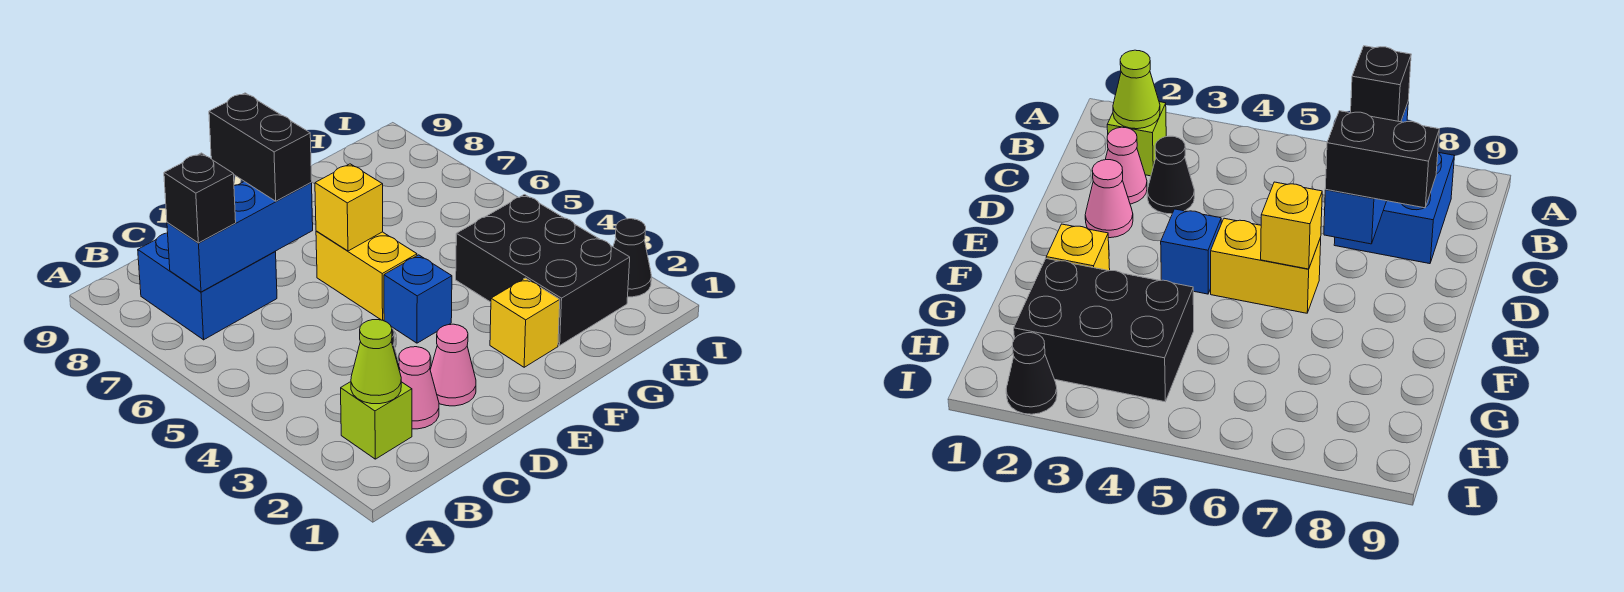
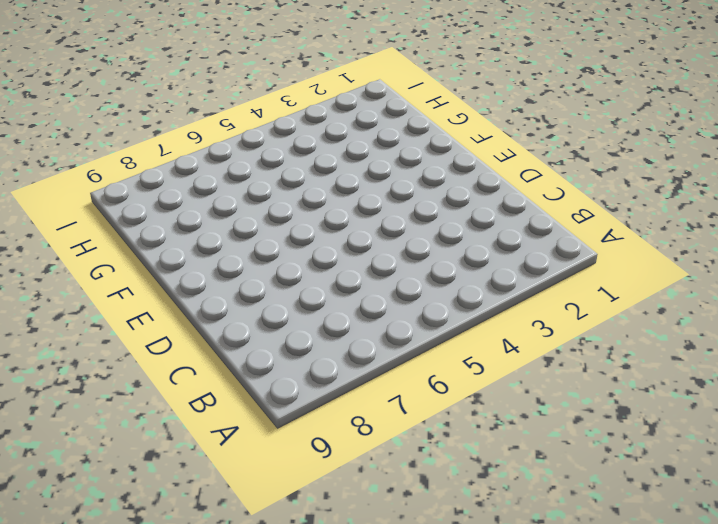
none -> lime 1x1 brick [341,382,412,459]
none -> blue 2x2 brick [138,233,277,340]
none -> pink 1x1 cone [399,347,439,429]

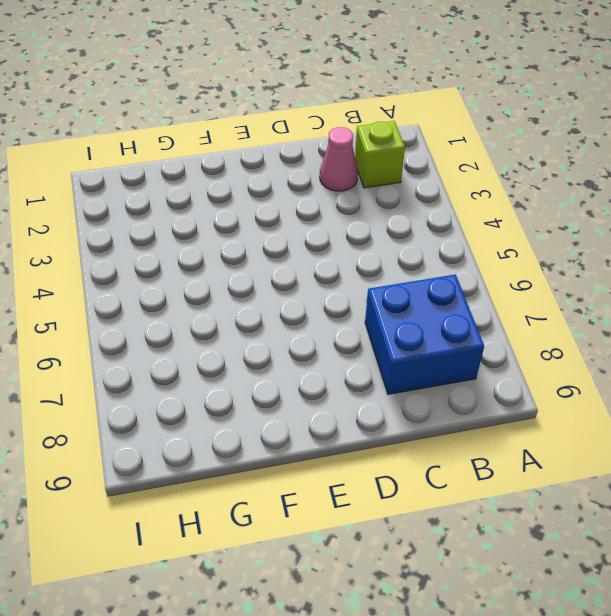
none -> black 1x1 cone [1147,136,1194,214]
none -> pink 1x1 cone [430,324,476,406]
none -> blue 1x1 brick [384,255,452,343]

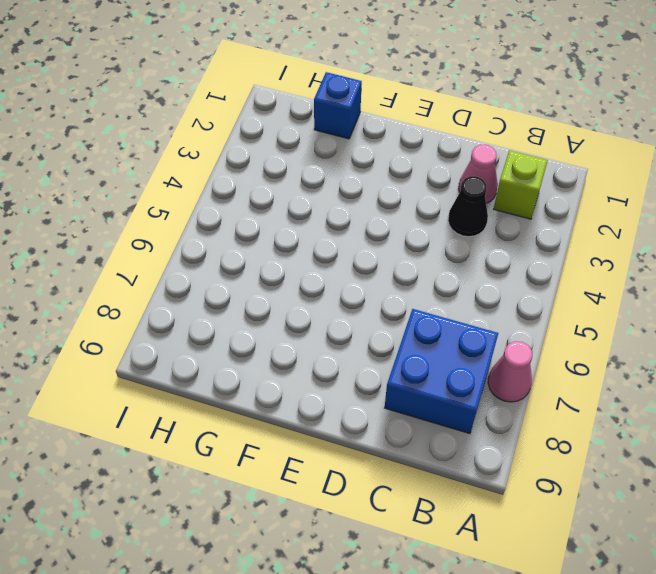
pink 1x1 cone [488,341,532,402] -> pink 1x1 cone moved to [430,324,476,406]
blue 1x1 brick [314,72,362,139] -> blue 1x1 brick moved to [384,255,452,343]
none -> yellow 1x2 brick [316,231,417,320]
none -> yellow 1x1 brick [490,278,560,367]
none -> black 2x3 brick [456,195,630,345]

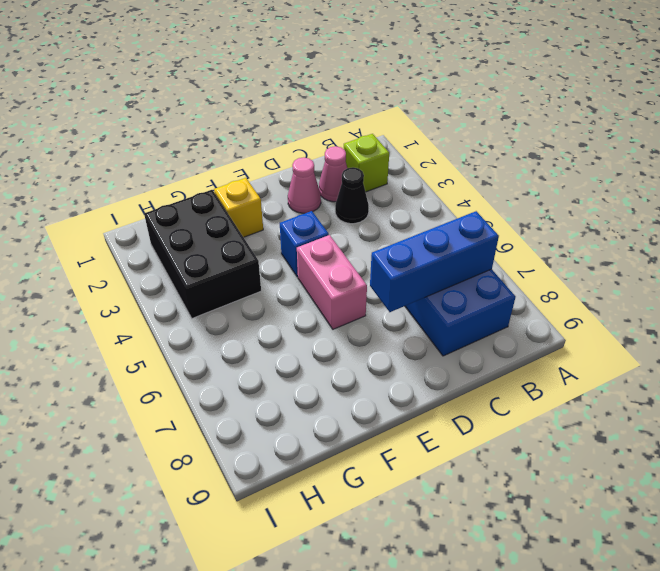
pink 1x2 brick [297,235,367,329] -> yellow 1x2 brick [316,231,417,320]
none -> black 1x1 cone [613,219,651,297]
none -> lime 1x1 cone [351,320,401,404]
none -> yellow 1x1 brick [315,164,383,251]

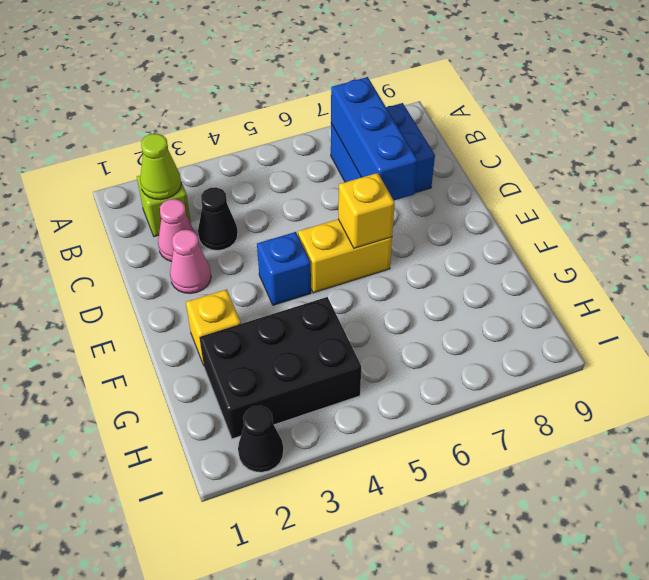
none -> black 1x1 brick [164,153,236,243]
none -> black 1x2 brick [209,93,312,201]

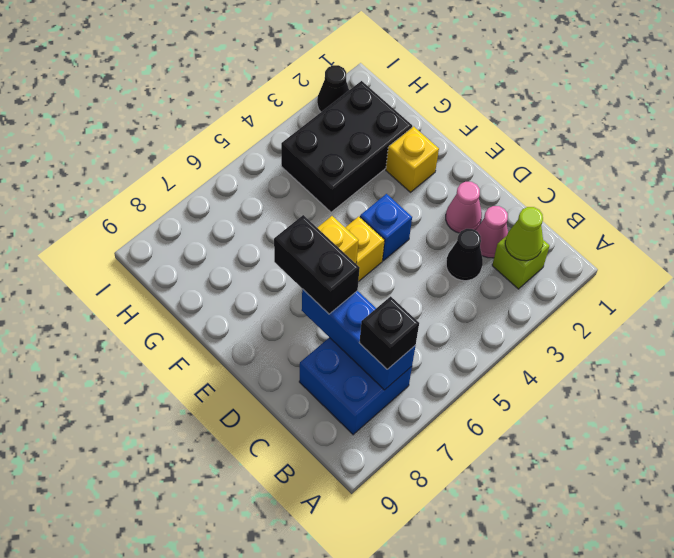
black 1x2 brick [274,215,360,314] -> black 1x2 brick turned to [209,93,312,201]

